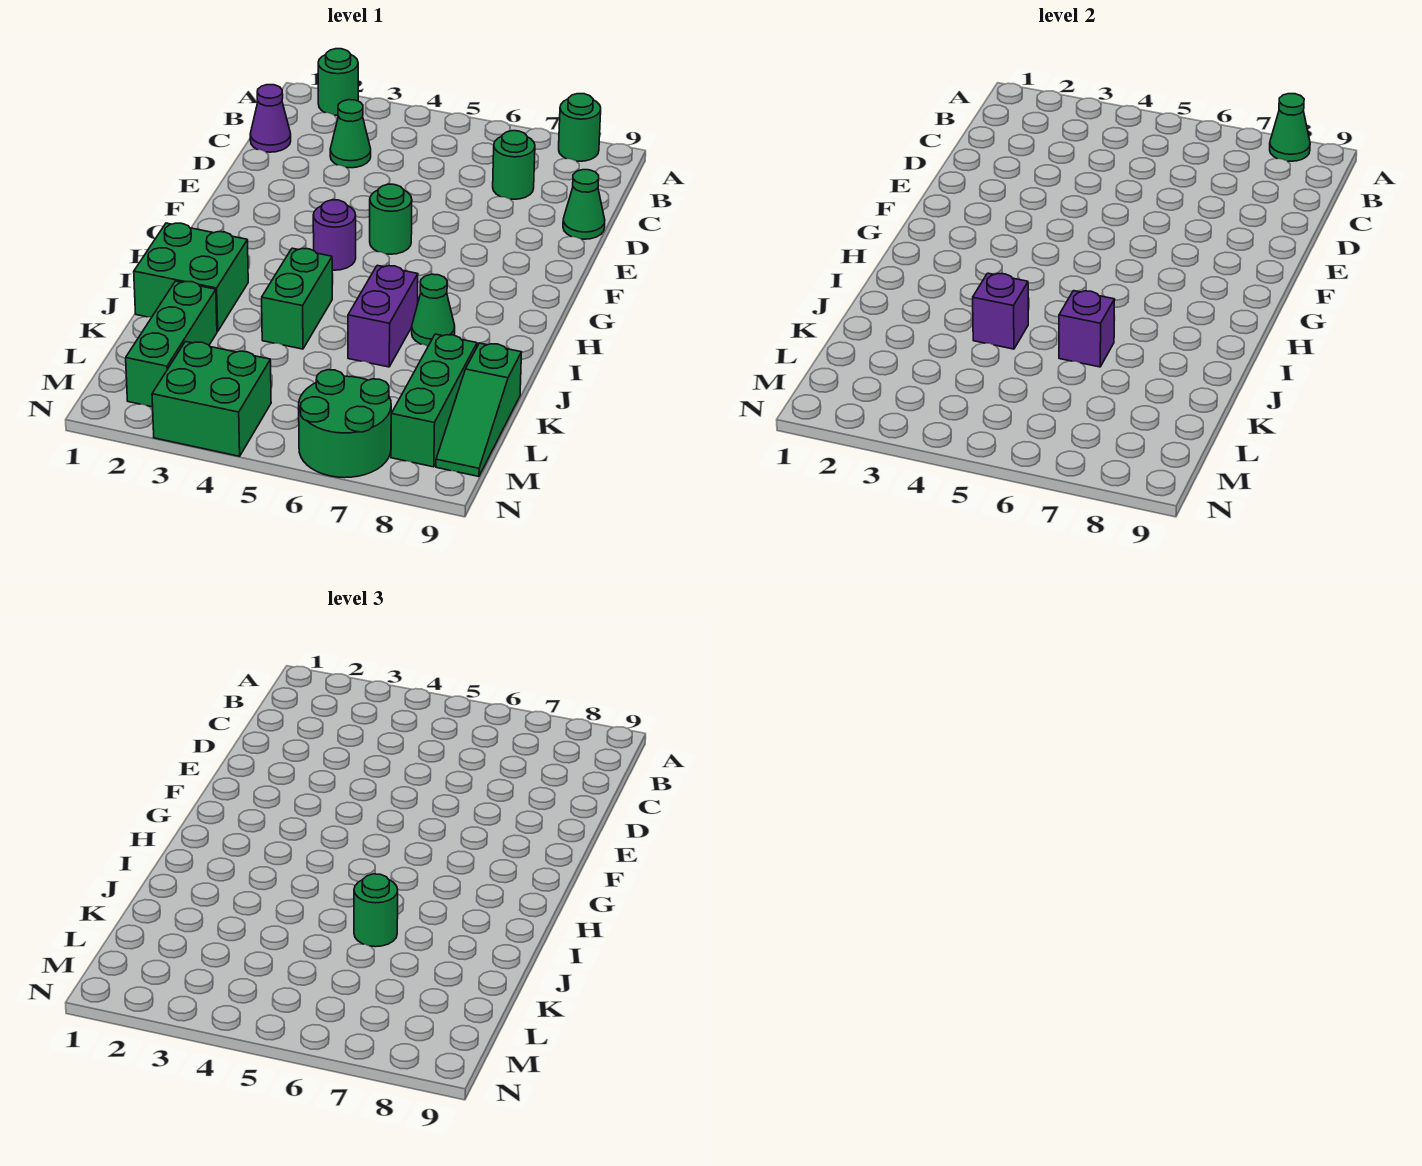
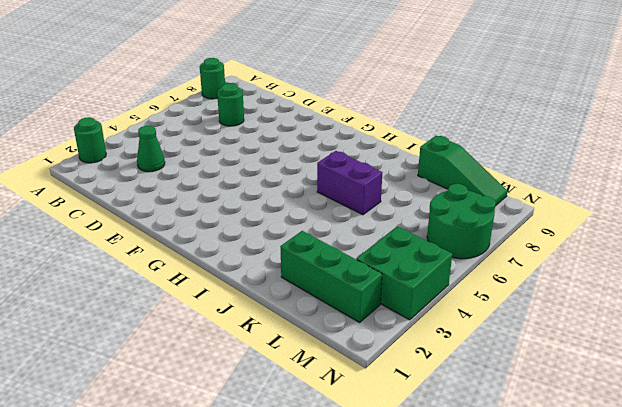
none -> purple 1x1 cone [250,85,291,152]
none -> green 1x1 cone [563,170,605,239]
none -> green 1x1 round brick [370,184,412,254]

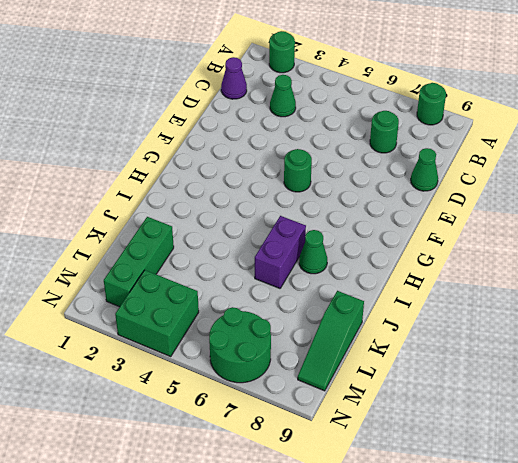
none -> purple 1x1 round brick [313,200,356,270]
none -> green 2x2 brick [134,223,248,331]
none -> green 1x2 brick [262,248,332,349]

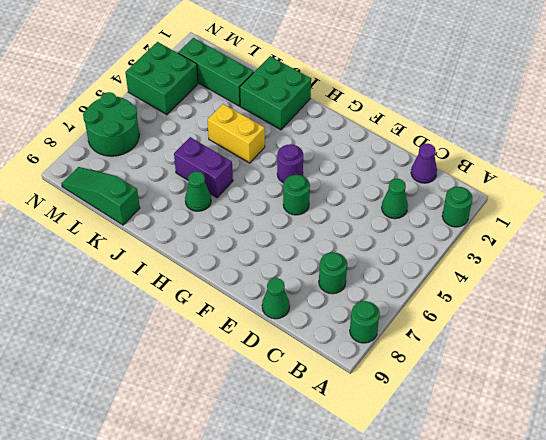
yellow 1x2 brick [208,104,265,163] -> green 1x2 brick [262,248,332,349]
none -> green 1x3 brick [391,334,477,467]
none -> green 1x1 cone [1270,94,1310,161]
none -> purple 1x1 brick [973,273,1028,349]

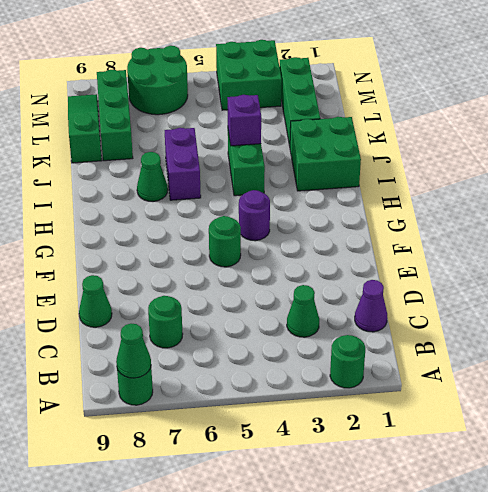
none -> purple 1x1 brick [1059,291,1115,367]
none -> green 1x1 round brick [354,874,398,947]

